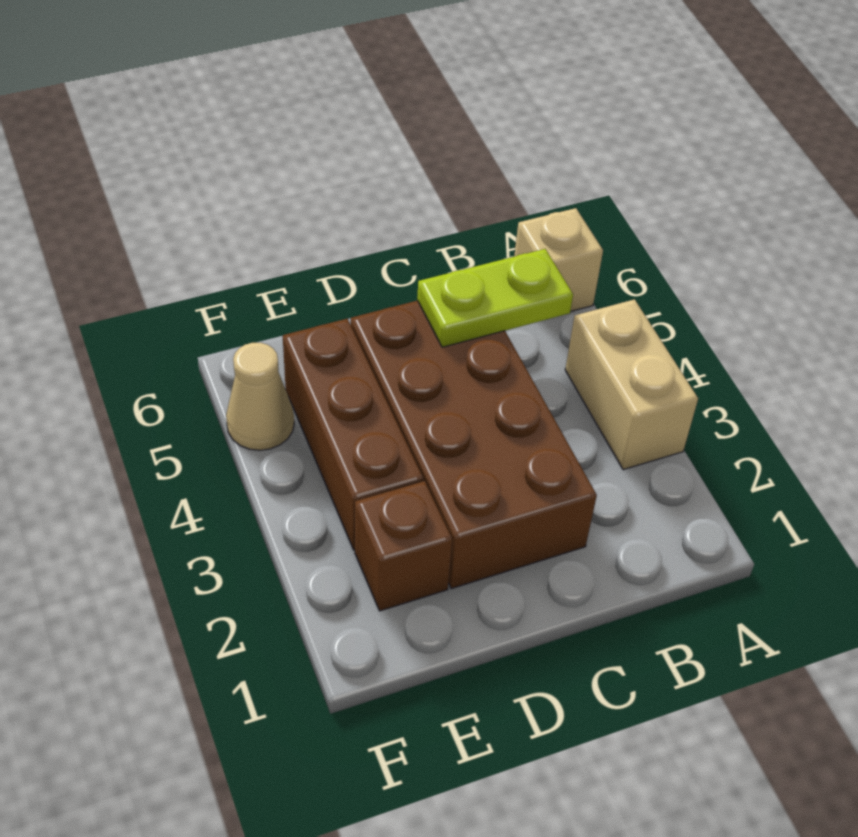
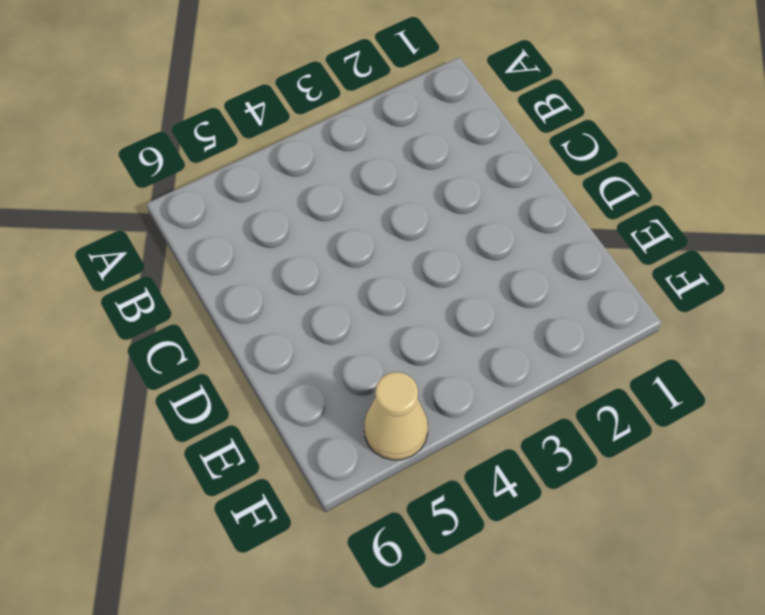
none -> tan 1x2 brick [565,299,698,470]
none -> tan 1x1 brick [514,208,603,312]

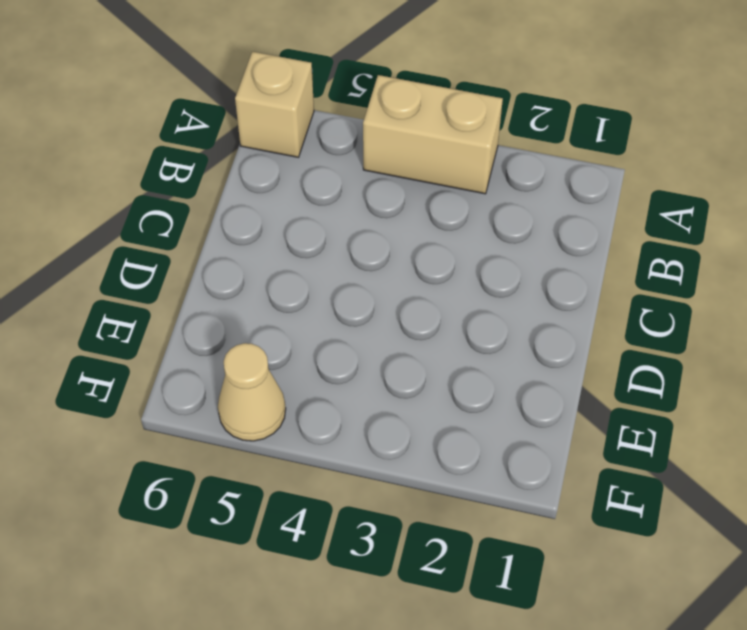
none -> brown 2x4 brick [351,301,597,589]
none -> brown 1x1 brick [355,481,452,611]

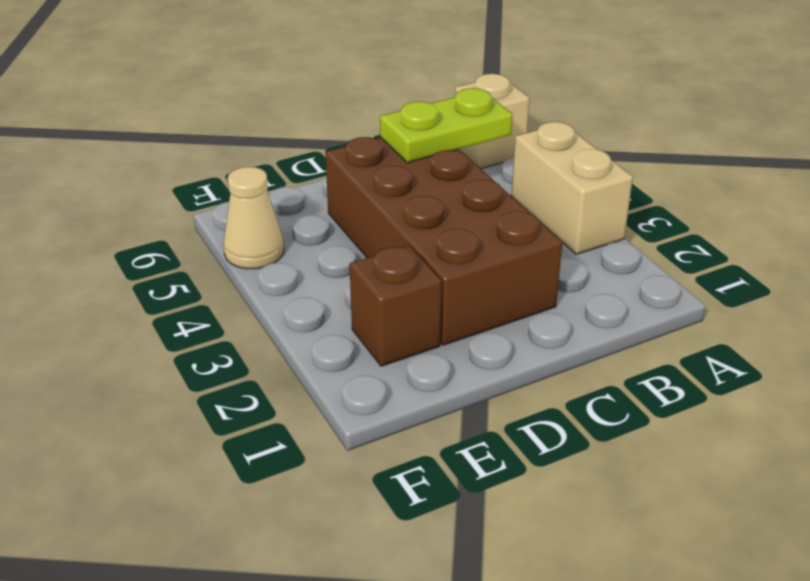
none -> brown 1x3 brick [283,319,423,550]

